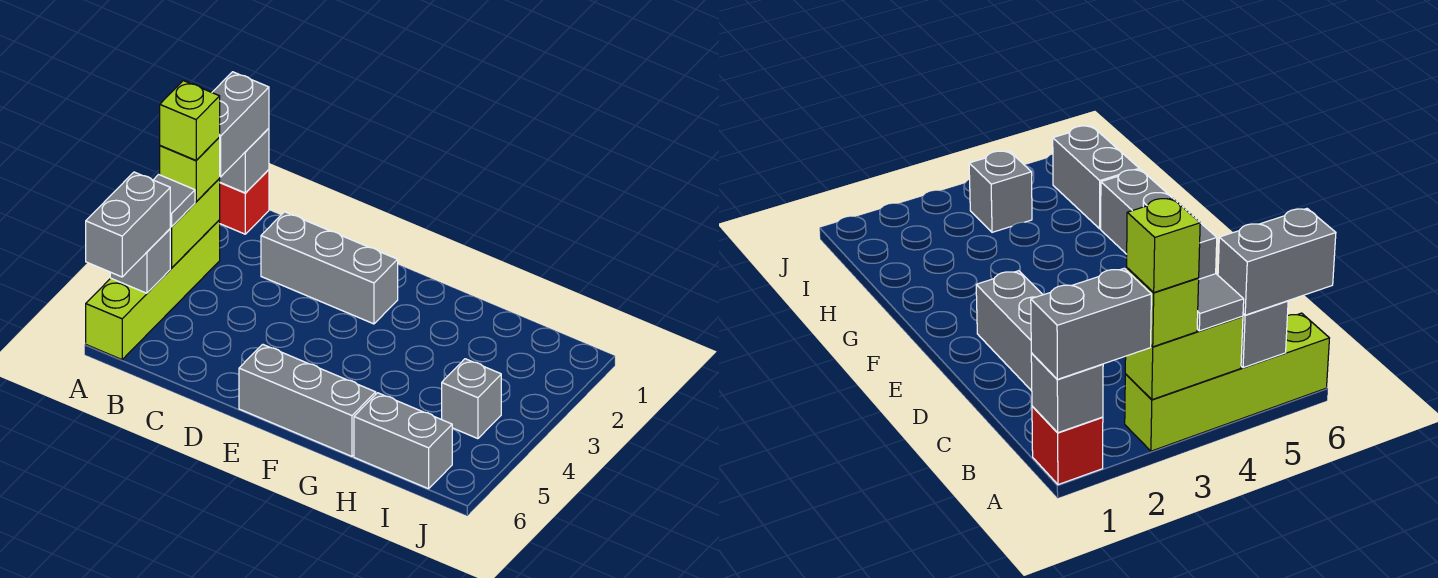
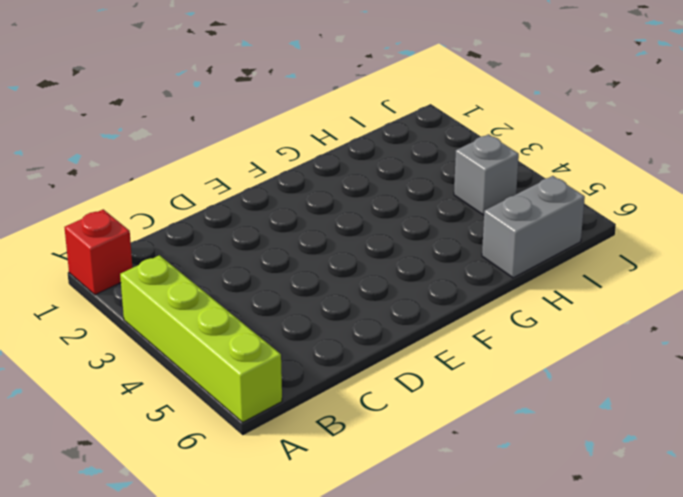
none -> grey 1x3 brick [261,212,398,324]
none -> grey 1x3 brick [239,344,376,456]
none -> grey 1x1 brick [219,128,269,193]

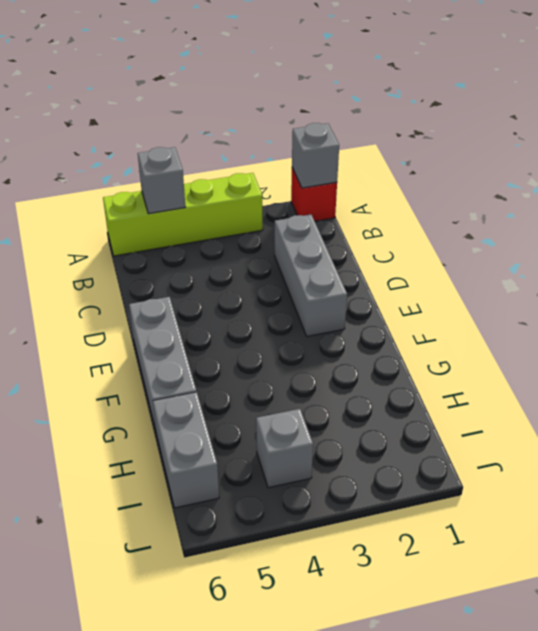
none -> lime 1x2 brick [170,179,220,268]
none -> grey 1x2 brick [212,72,269,177]
none -> lime 1x1 brick [160,137,220,202]

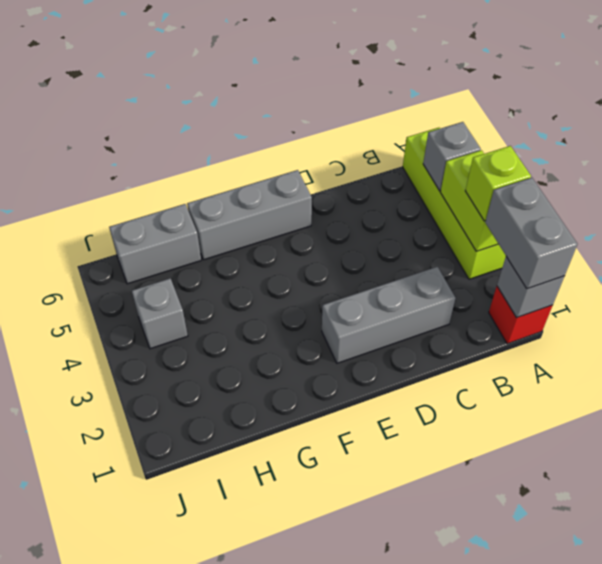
none -> grey 1x1 tile [154,175,195,227]
none -> grey 1x2 brick [86,172,170,277]
none -> lime 1x1 brick [160,81,220,160]

